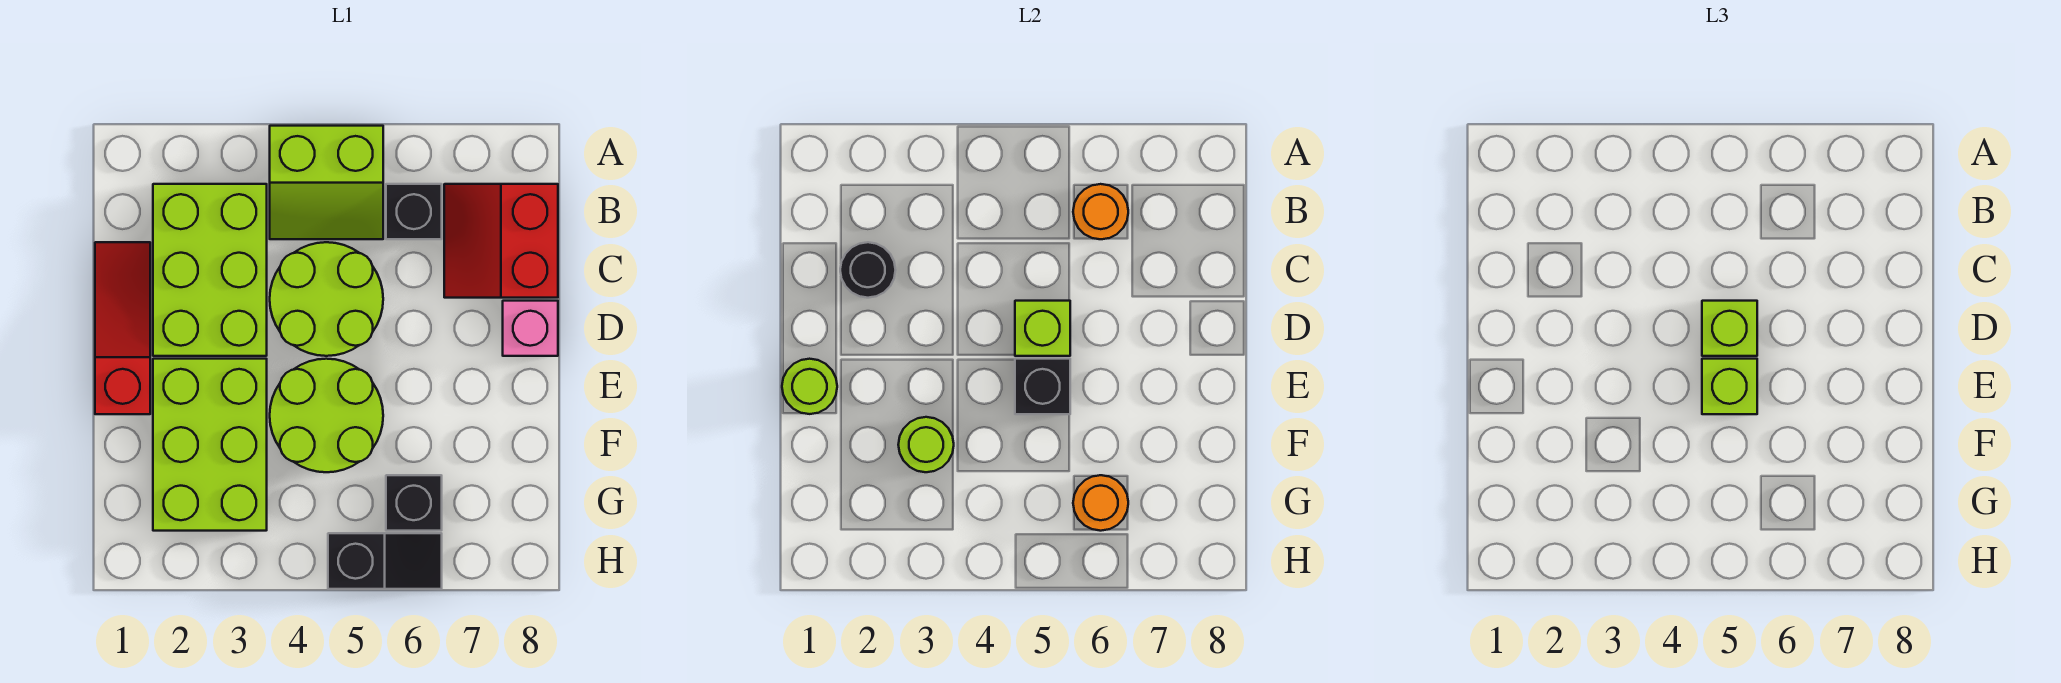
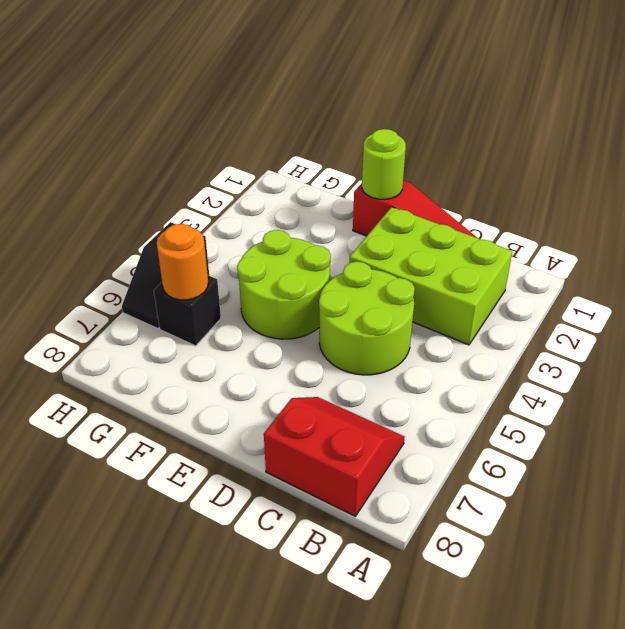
none -> lime 2x2 slope [270,126,383,239]
none -> black 1x1 brick [386,184,442,239]
none -> pink 1x1 brick [503,301,558,356]

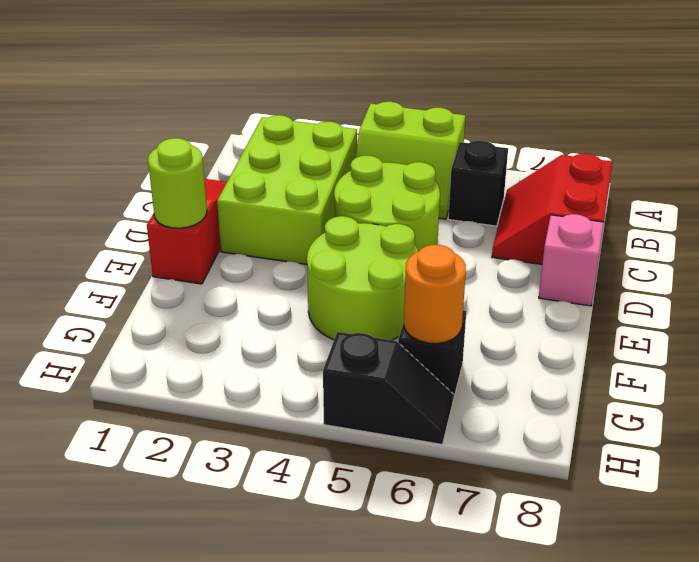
none -> lime 2x3 brick [153,359,267,531]
none -> orange 1x1 round brick [1073,184,1128,239]
none -> black 1x1 round brick [840,242,896,298]

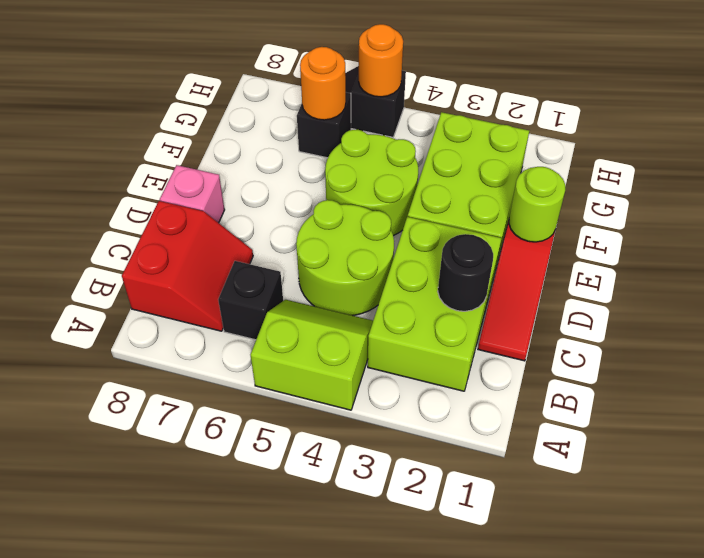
orange 1x1 round brick [359,24,403,97] -> orange 1x1 round brick moved to [1073,184,1128,239]
none -> lime 1x1 brick [1015,301,1070,356]
none -> black 1x1 brick [1015,359,1070,414]
none -> lime 1x1 round brick [898,417,954,472]

